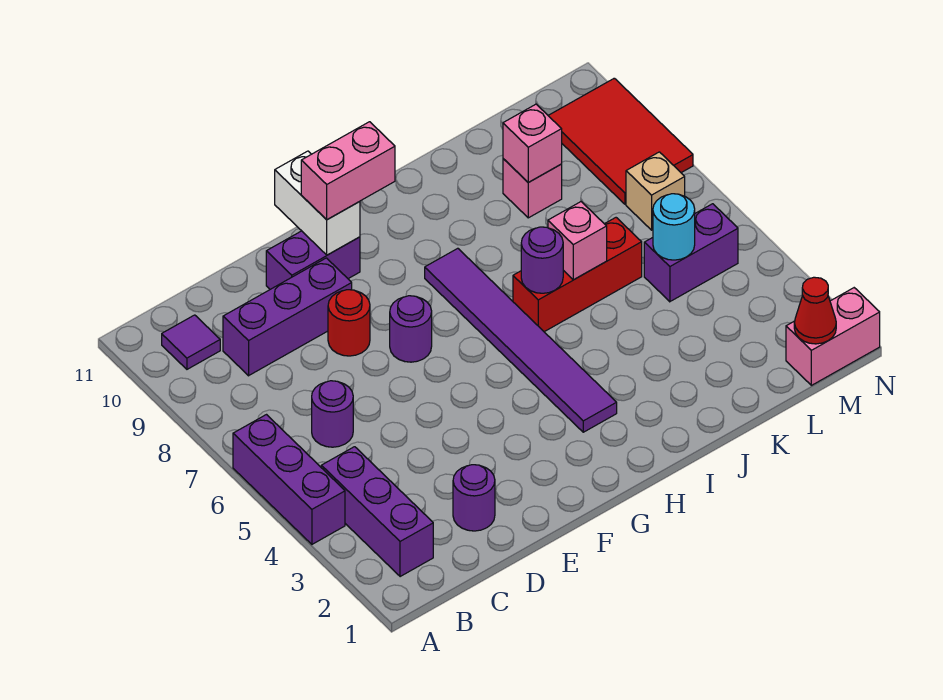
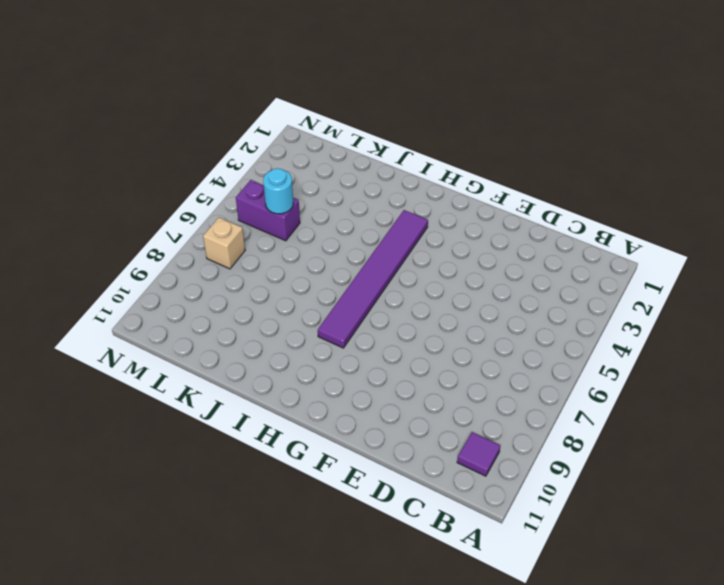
none -> purple 1x3 brick [233,415,345,544]
none -> purple 1x3 brick [321,447,433,577]
none -> purple 1x1 round brick [312,381,353,447]

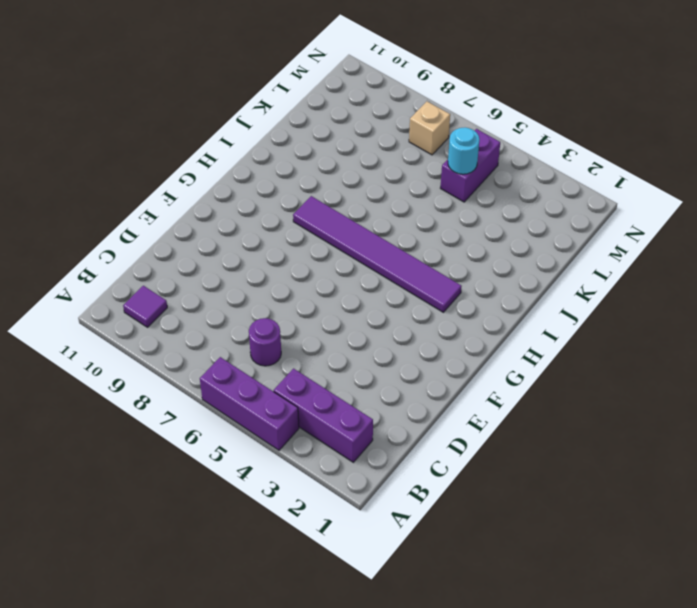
none -> purple 1x3 brick [223,258,352,376]
none -> purple 1x1 round brick [453,465,495,531]
none -> red 1x1 round brick [328,290,370,356]

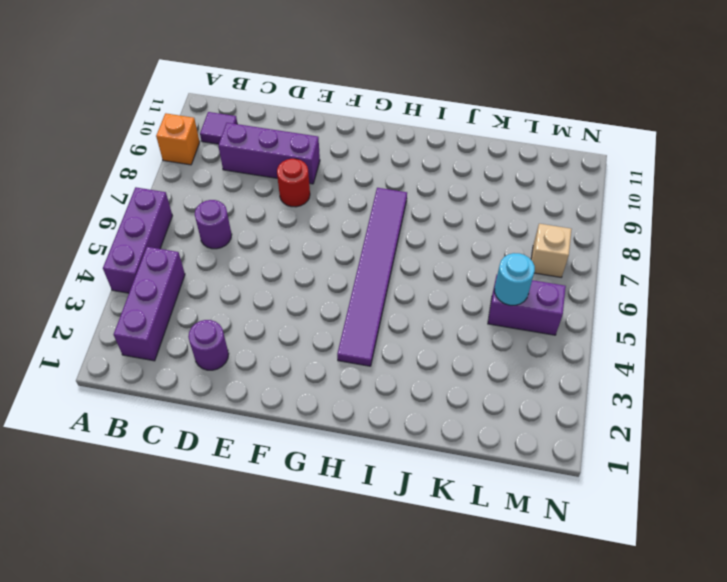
orange 1x1 brick [156,113,200,165] -> none
none -> purple 1x2 brick [266,231,360,289]
none -> purple 1x1 round brick [390,296,432,362]
none -> red 1x3 brick [513,218,642,332]

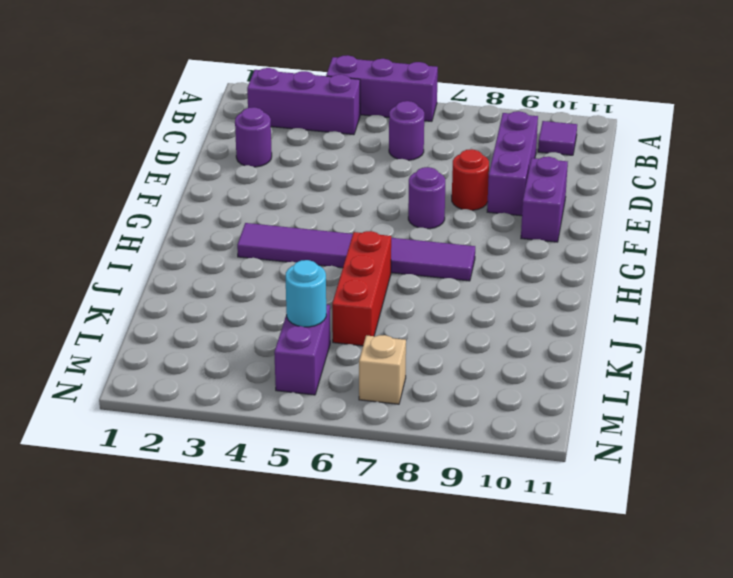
none -> pink 1x1 brick [503,159,562,218]
none -> pink 1x2 brick [786,288,880,385]
none -> red 2x3 tile [548,78,693,204]

